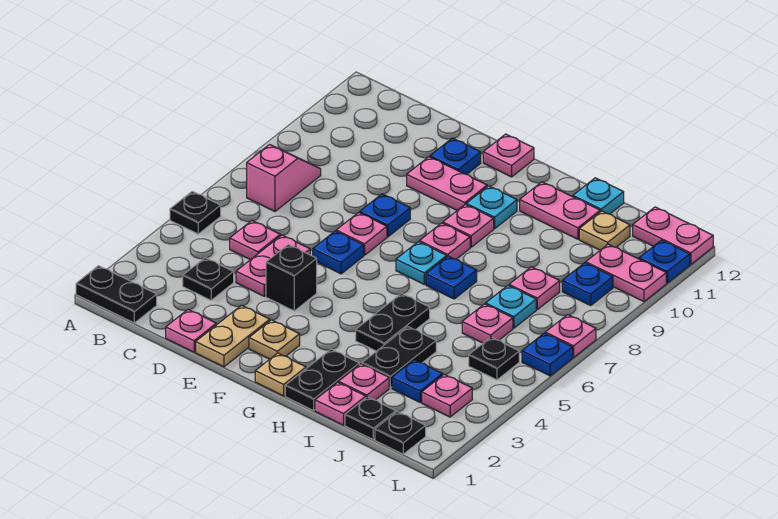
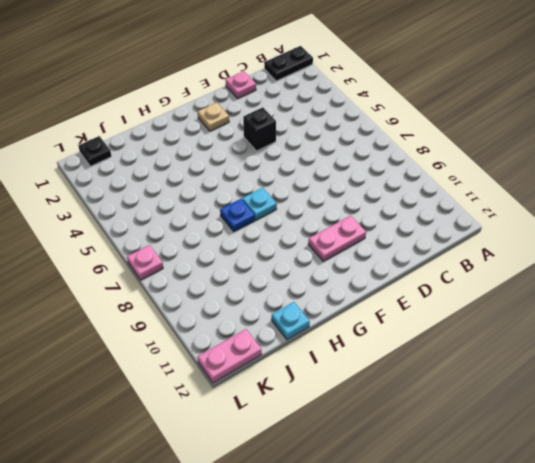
none -> black 1x1 plate [170,191,221,234]
none -> pink 1x2 slope [247,145,321,211]
none -> black 1x1 plate [183,258,234,300]
none -> pink 1x1 plate [230,221,280,260]

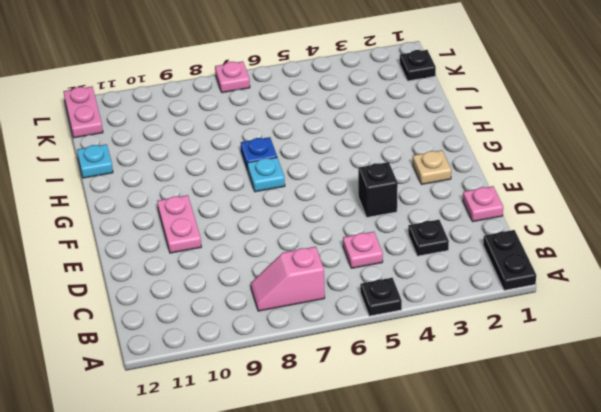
none -> pink 1x2 plate [236,235,310,296]
none -> tan 1x2 plate [196,305,270,367]
none -> blue 1x1 plate [313,231,364,274]
none -> pink 1x1 plate [336,212,387,255]

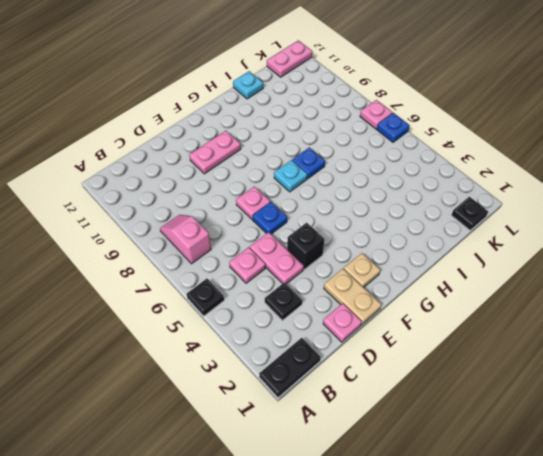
none -> blue 1x1 plate [360,194,410,237]
none -> blue 1x1 plate [430,138,481,174]
none -> pink 1x1 plate [483,134,534,177]
none -> tan 1x1 plate [255,353,306,396]

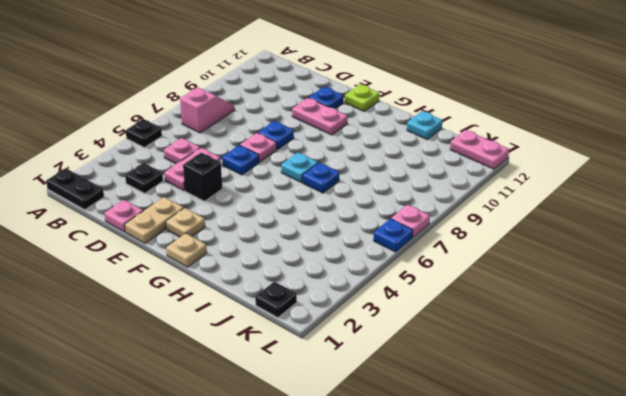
lime 1x1 plate [345,84,379,111] -> pink 1x1 plate [483,134,534,177]
none -> pink 1x1 plate [419,223,470,259]
none -> pink 1x1 plate [443,205,494,247]
none -> cyan 1x1 plate [466,186,517,229]
none -> black 1x2 plate [285,349,359,410]

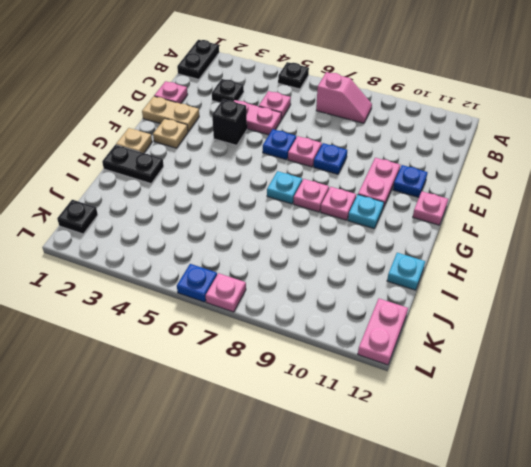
none -> black 1x2 plate [356,293,430,351]
none -> blue 1x1 plate [426,256,477,299]
none -> pink 1x2 plate [520,182,600,239]
none -> pink 1x1 plate [315,382,366,425]

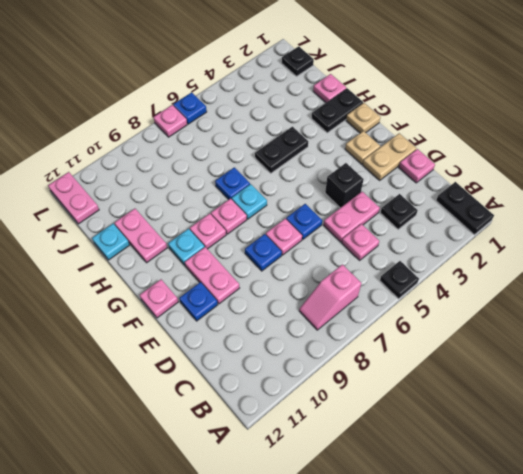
none -> pink 1x1 plate [339,364,389,400]
none -> black 1x2 plate [362,327,436,388]
none -> black 1x1 plate [345,397,396,440]
none -> blue 1x1 plate [392,360,443,402]

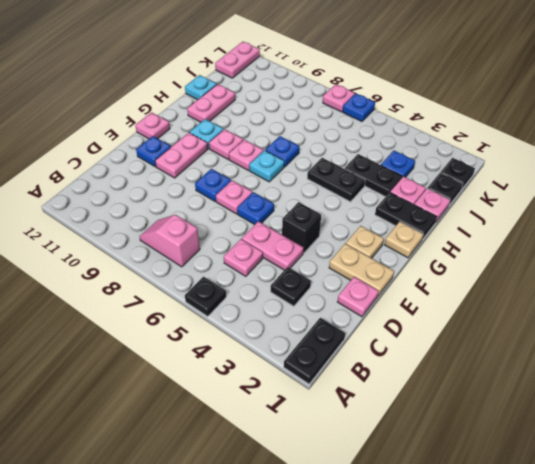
none -> pink 1x1 plate [462,304,513,343]
none -> cyan 1x1 plate [486,286,536,328]
none -> pink 1x1 plate [509,267,560,310]
none -> tan 1x1 plate [579,211,630,250]

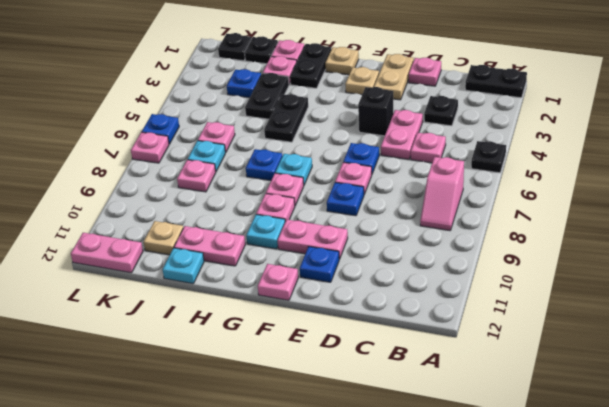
none -> pink 1x1 plate [422,374,472,417]
none -> black 1x1 plate [469,337,519,380]
none -> blue 1x1 plate [562,263,613,305]
none -> pink 1x2 plate [586,244,666,301]

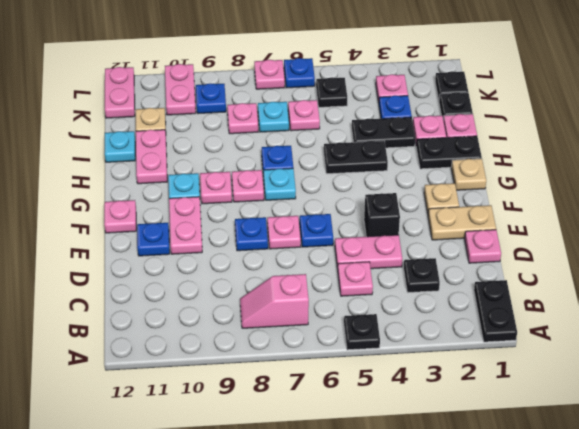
none -> blue 1x1 plate [639,240,690,283]

